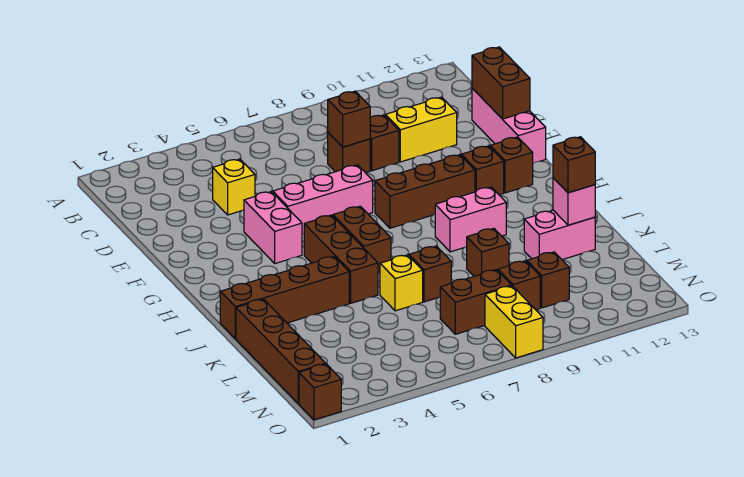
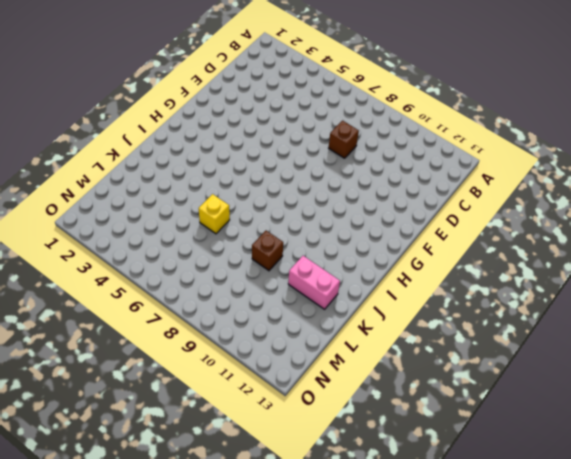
none -> yellow 1x1 brick [213,159,255,215]
none -> brown 1x1 brick [370,115,399,171]
none -> yellow 1x2 brick [385,97,457,162]

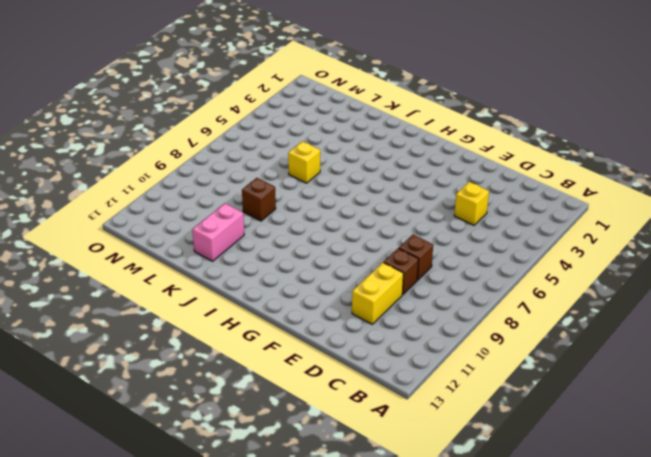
none -> pink 1x3 brick [472,88,546,163]
none -> pink 1x2 brick [244,192,302,263]
none -> pink 1x3 brick [272,165,373,234]

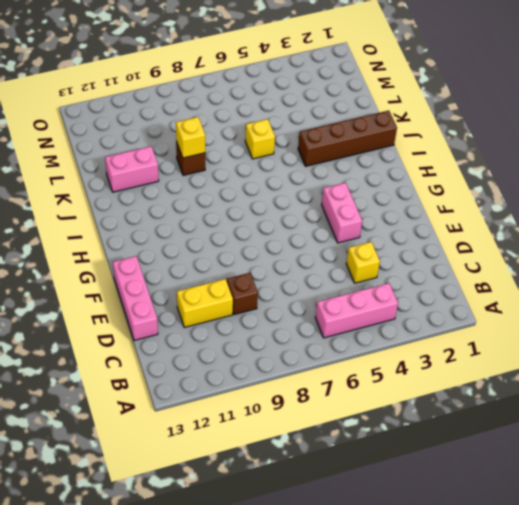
pink 1x3 brick [315,283,398,338] -> pink 1x3 brick moved to [272,165,373,234]
yellow 1x1 brick [176,117,205,158] -> none
none -> brown 1x1 brick [328,132,370,173]
none -> brown 1x3 brick [375,155,475,228]
none -> brown 1x1 brick [461,146,504,195]

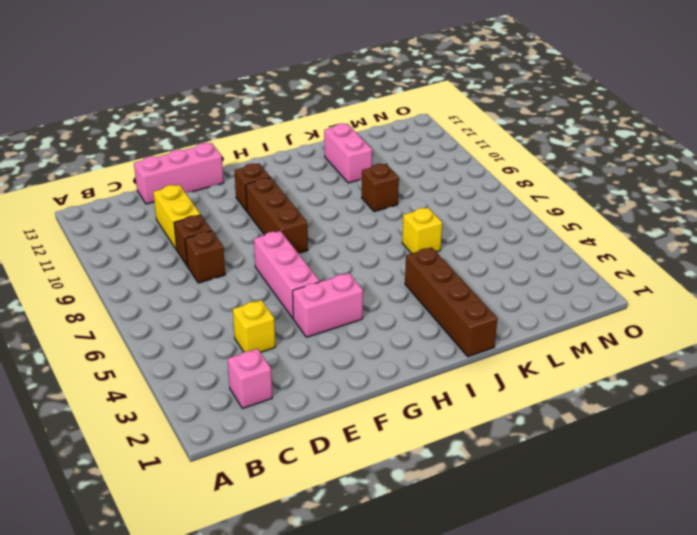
pink 1x1 brick [228,349,272,409] -> pink 1x1 brick moved to [553,178,595,225]
none -> brown 1x1 brick [490,137,533,193]
none -> brown 1x3 brick [304,215,378,303]
none -> brown 1x2 brick [333,206,391,274]

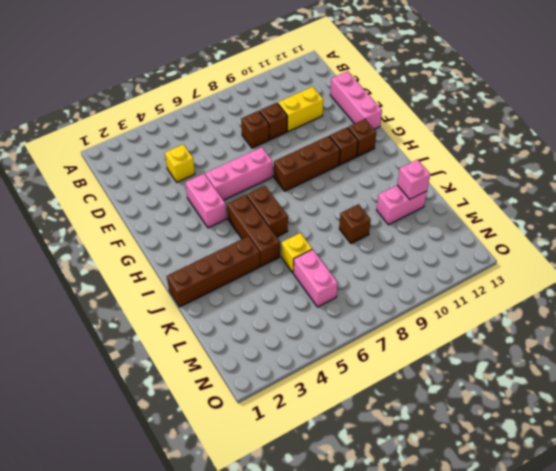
pink 1x2 brick [293,249,338,307] -> pink 1x2 brick turned to [435,187,506,252]
none -> brown 1x4 brick [236,299,326,404]
none -> brown 1x1 brick [409,246,451,302]
none -> brown 1x2 brick [440,270,512,334]

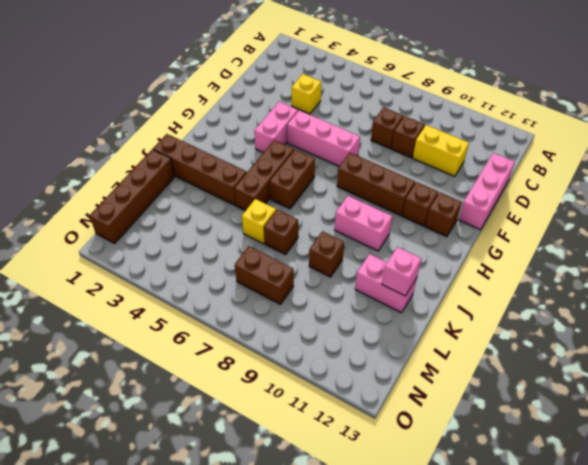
none -> brown 1x1 brick [498,261,540,310]
none -> brown 1x1 brick [527,252,569,308]
none -> yellow 1x2 brick [485,286,543,358]

